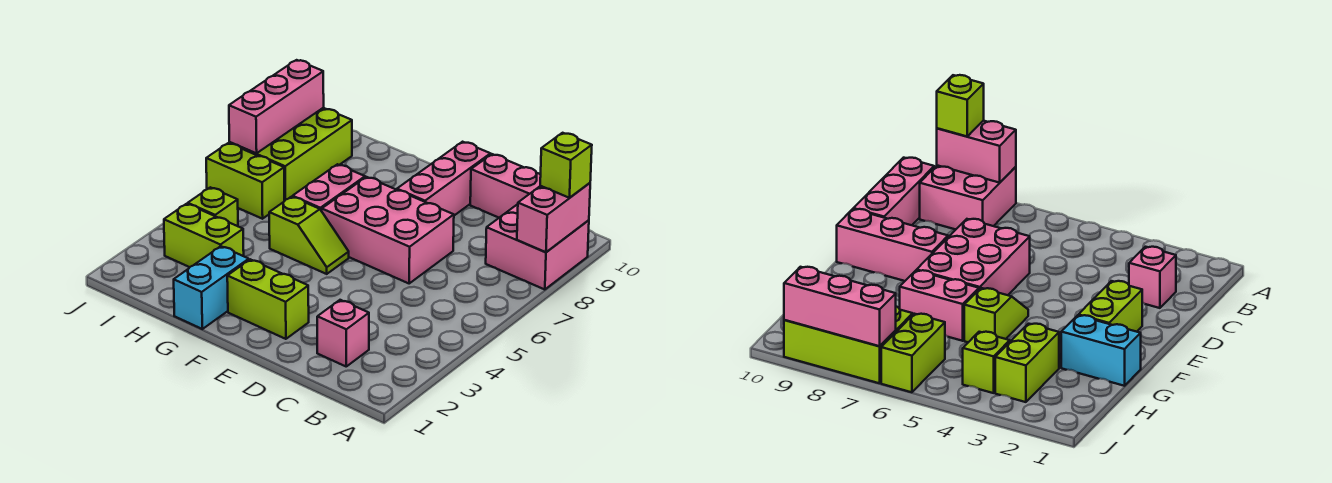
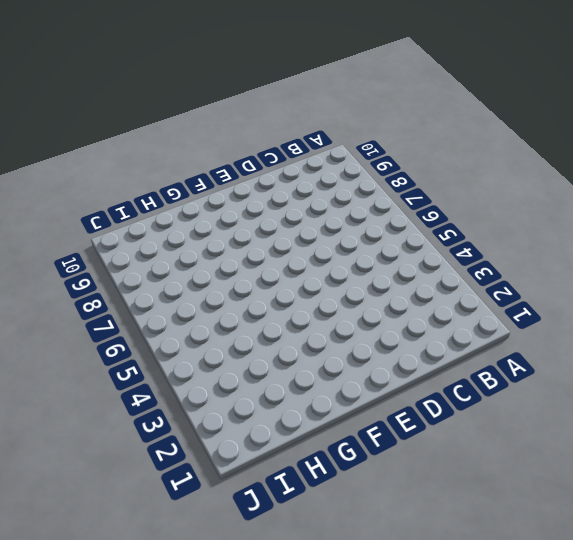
none -> pink 2x2 brick [486,204,589,290]
none -> pink 1x3 brick [470,154,541,218]
none -> pink 1x1 brick [317,300,369,366]

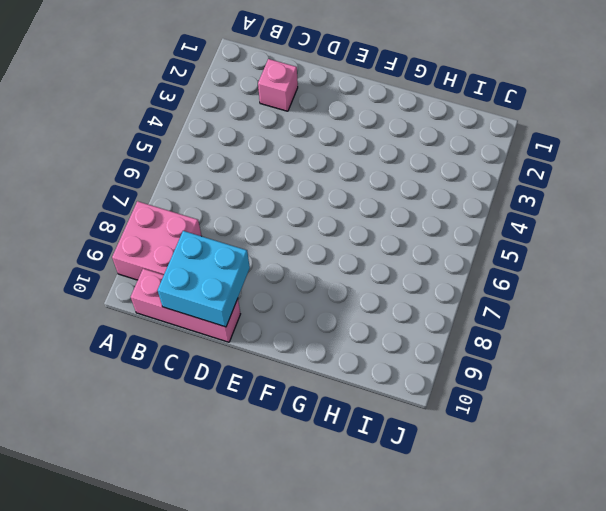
cyan 2x2 brick [158,231,250,327] -> none
none -> pink 2x3 brick [322,177,454,283]
none -> lime 1x2 brick [227,259,309,339]
none -> pink 1x3 brick [397,142,490,215]

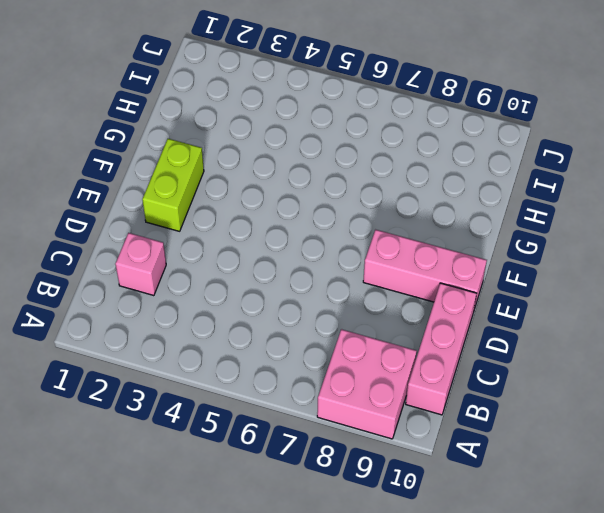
none -> pink 2x3 brick [322,177,454,283]
none -> lime 1x2 slope [269,197,349,274]
none -> cyan 1x2 brick [174,246,249,329]

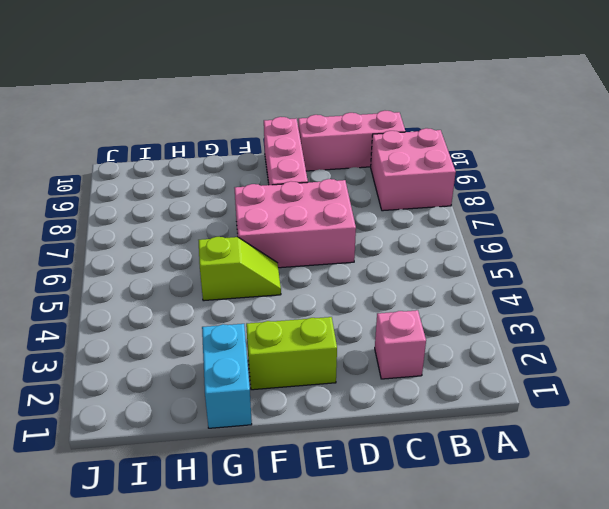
none -> pink 1x2 brick [293,164,365,211]
none -> lime 1x2 brick [164,204,244,267]
none -> lime 1x1 brick [188,187,238,226]

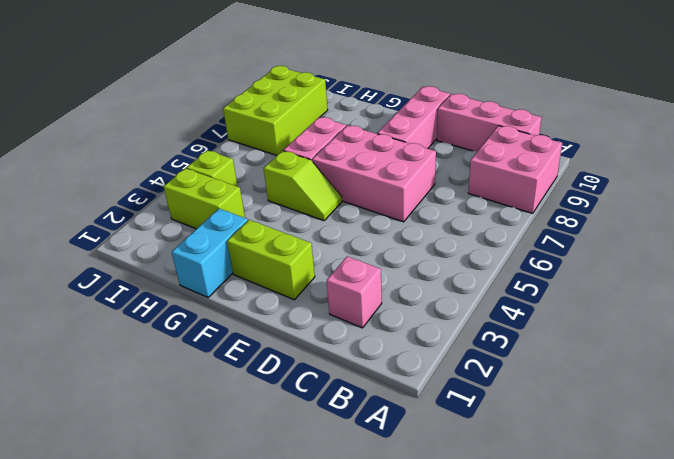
none -> lime 1x2 brick [206,143,284,219]
none -> pink 1x2 brick [517,183,590,252]
none -> pink 1x3 brick [229,60,324,153]

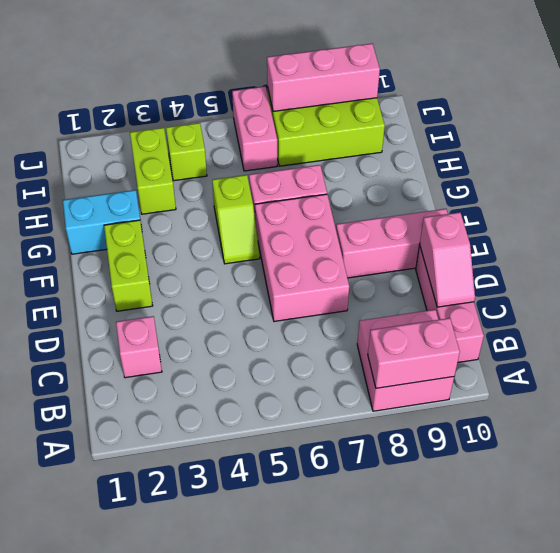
pink 1x2 slope [420,212,475,307] -> none
pink 1x2 brick [232,87,277,171] -> lime 1x2 brick [206,143,284,219]
none -> lime 1x1 brick [540,133,592,198]

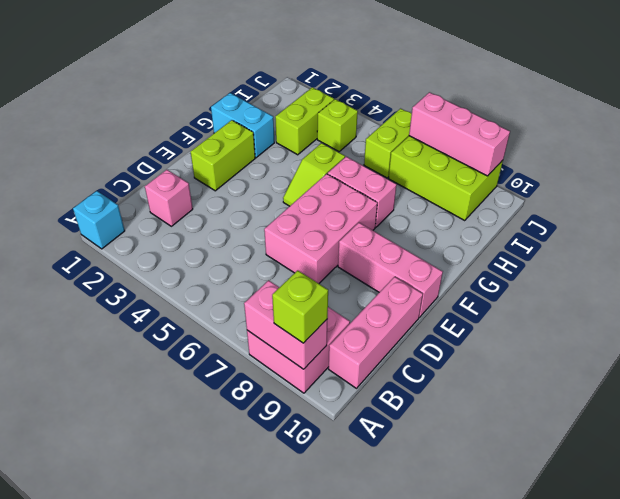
cyan 1x1 brick [73,191,125,249] -> none

